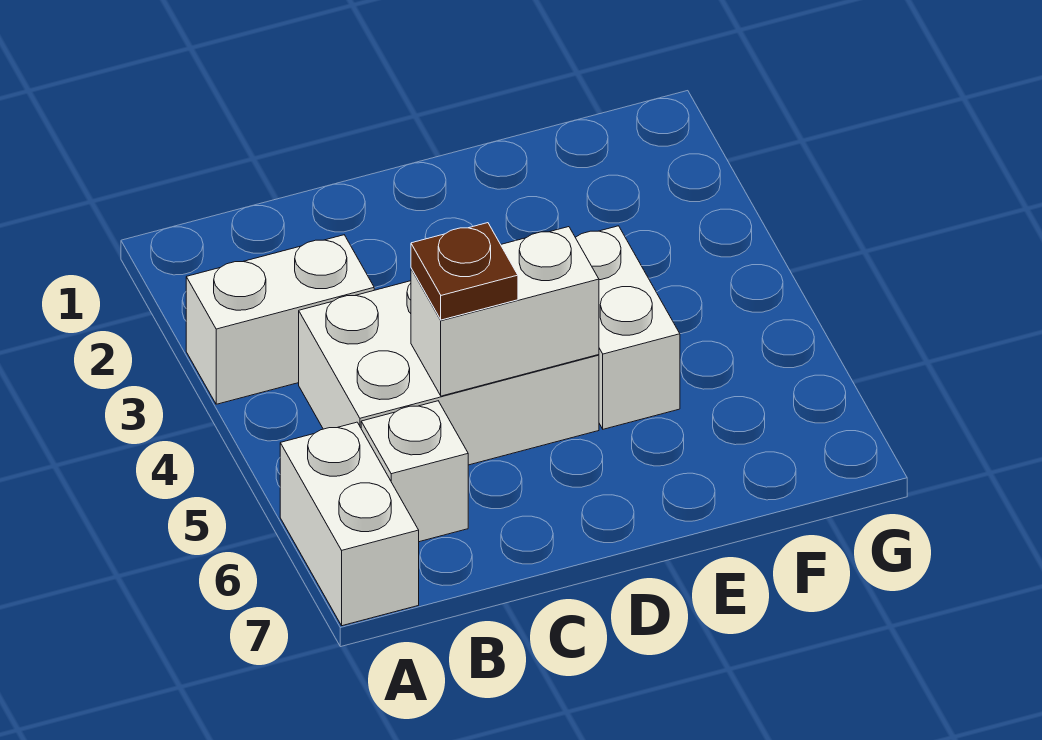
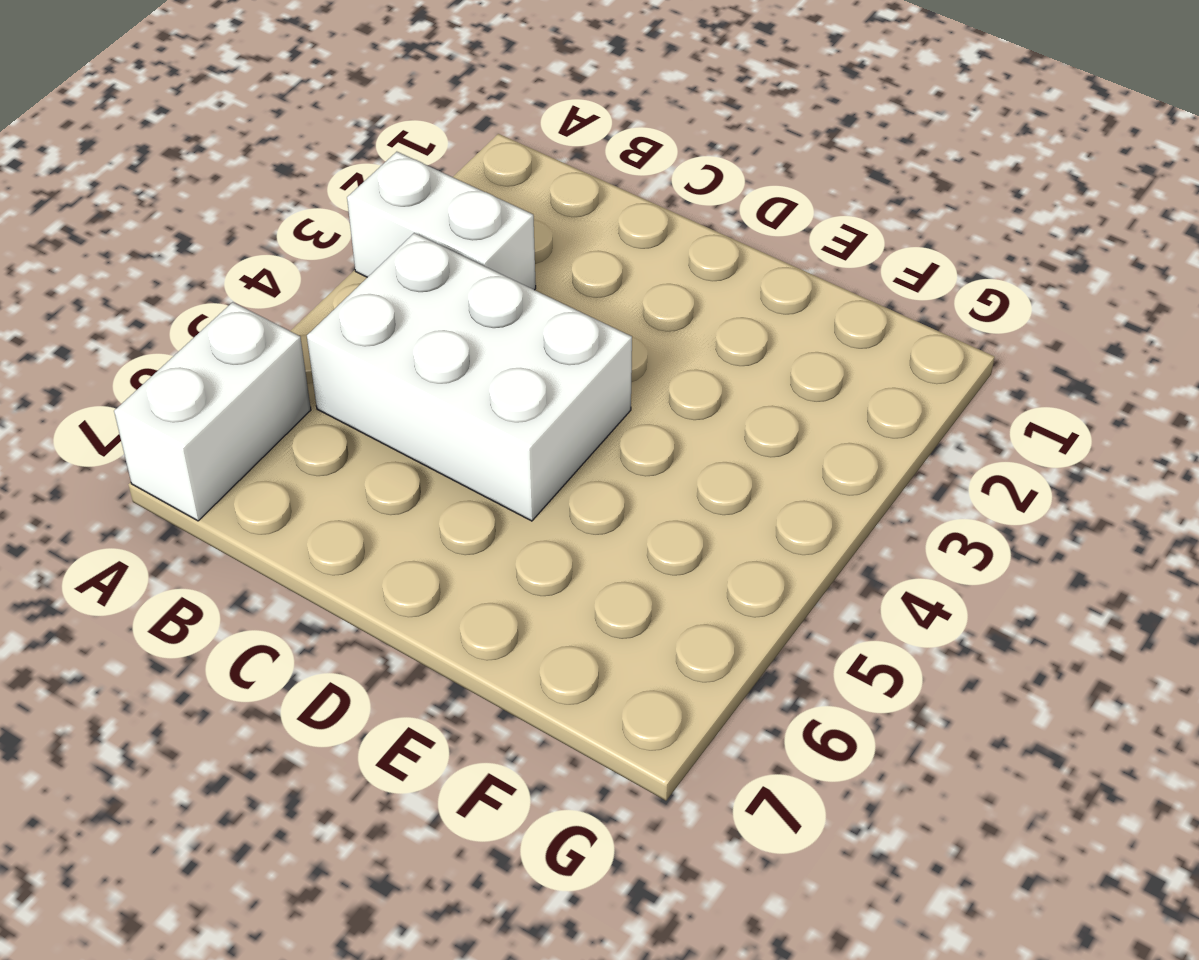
none -> white 1x1 brick [361,401,468,542]
none -> white 1x2 brick [575,226,680,429]

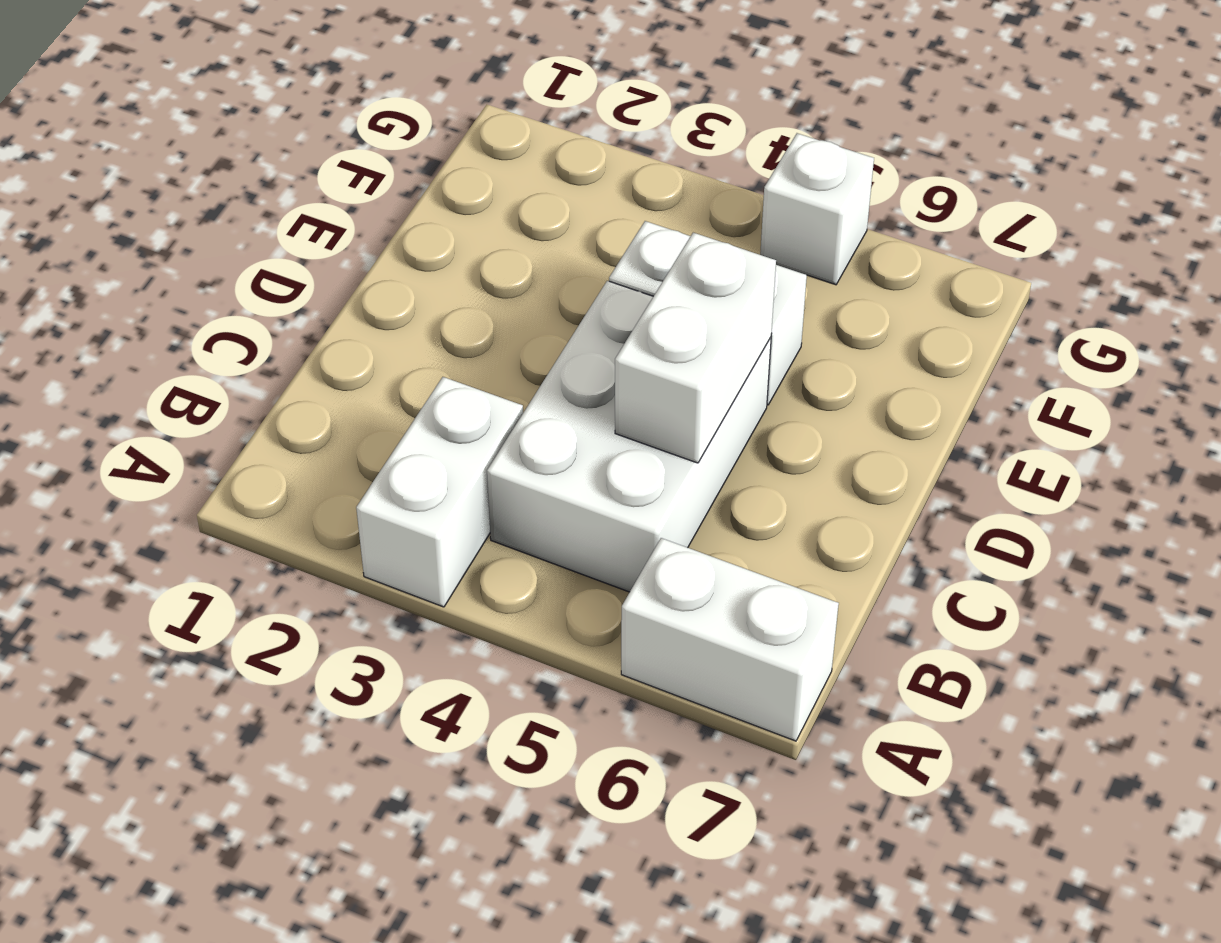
white 1x1 brick [760,133,874,285] -> white 1x1 brick moved to [361,401,468,542]
none -> brown 1x1 plate [411,223,518,320]

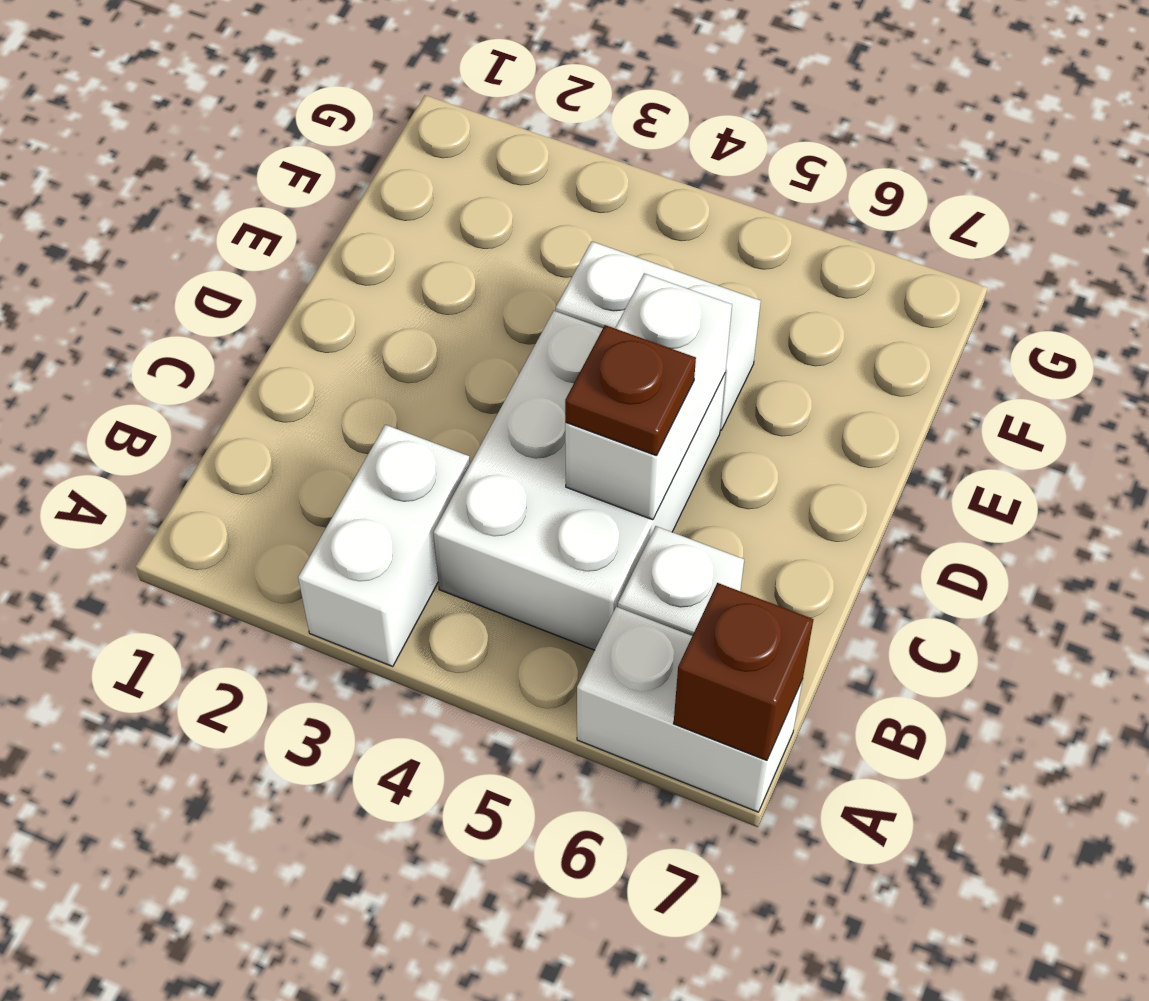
brown 1x1 brick [674,583,813,760] -> none

